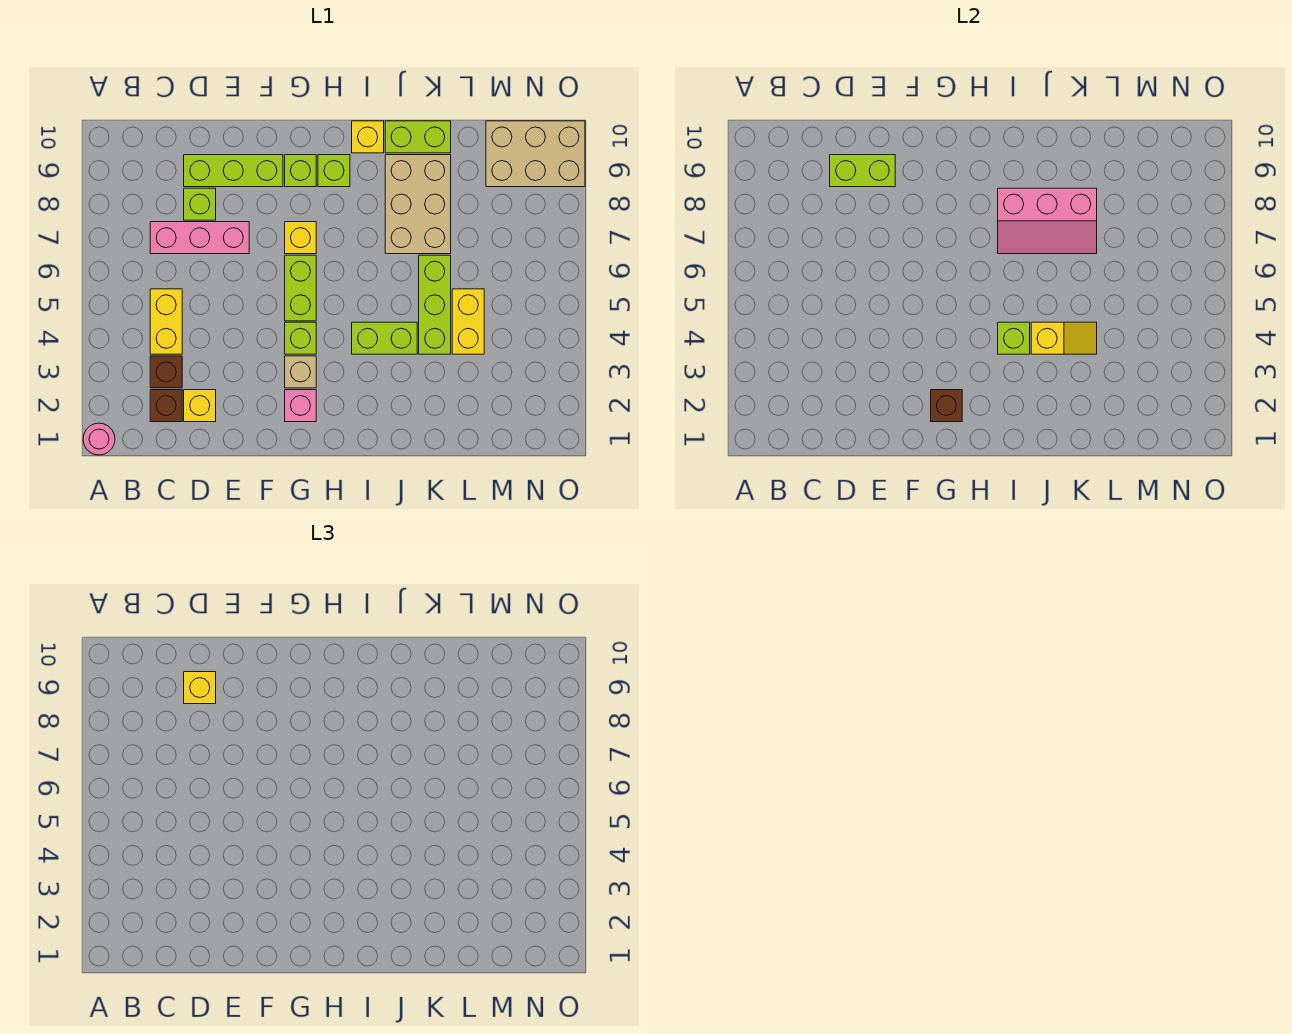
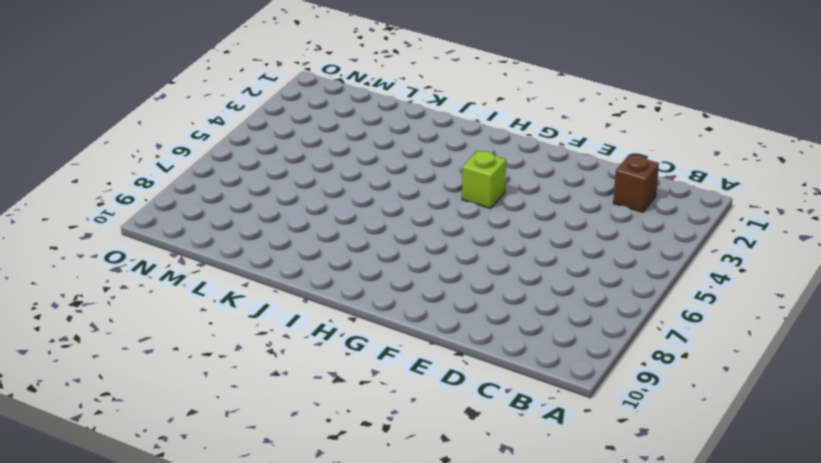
none -> pink 1x1 round brick [83,423,115,455]
none -> brown 1x1 brick [150,356,182,388]
none -> yellow 1x2 brick [150,289,182,354]

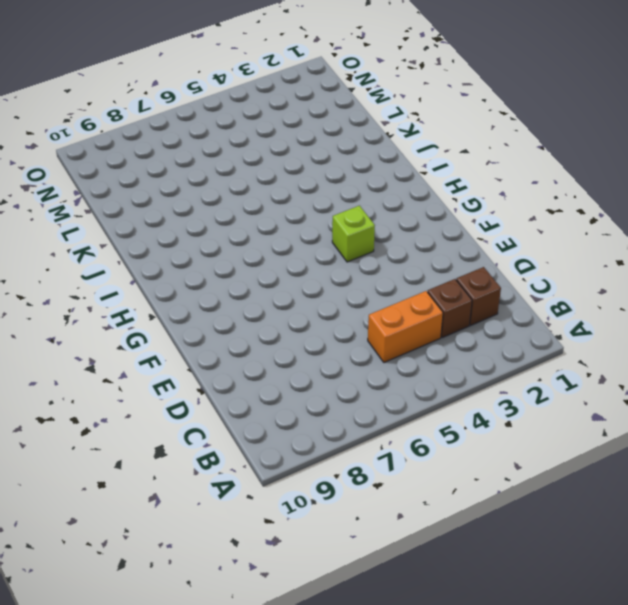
orange 1x2 brick [368,291,443,362] -> yellow 1x2 brick [150,289,182,354]
none -> pink 1x1 round brick [83,423,115,455]
none -> pink 1x3 brick [150,222,249,254]
none -> yellow 1x1 brick [184,390,216,422]

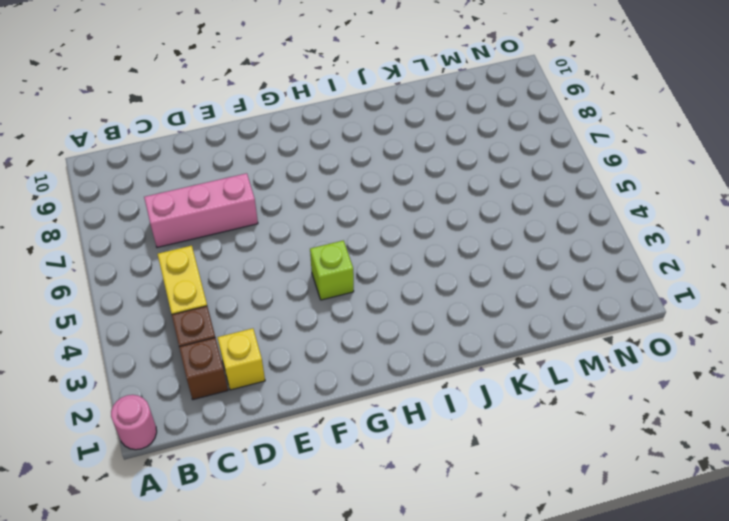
none -> lime 1x1 brick [184,188,216,220]
none -> lime 1x3 brick [184,155,283,187]
none -> pink 1x1 brick [285,390,316,422]

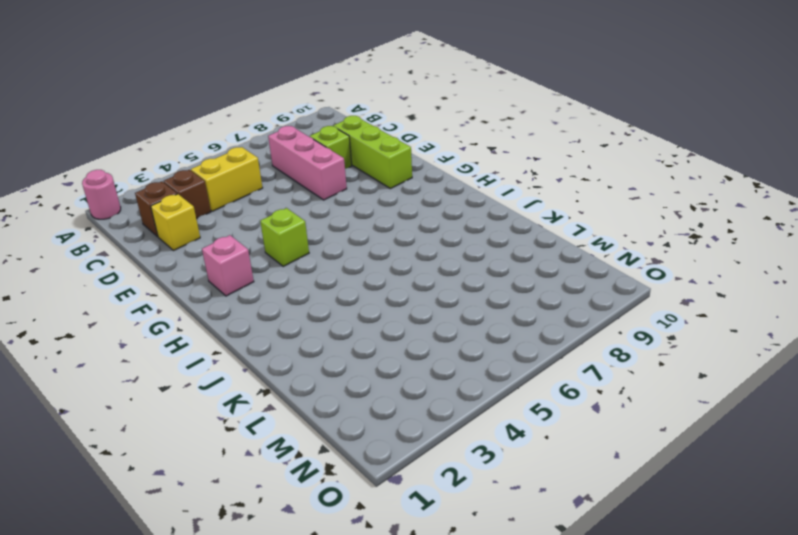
none -> tan 1x1 brick [285,356,316,388]
none -> lime 1x2 brick [285,255,316,321]
none -> yellow 1x1 brick [285,222,316,254]

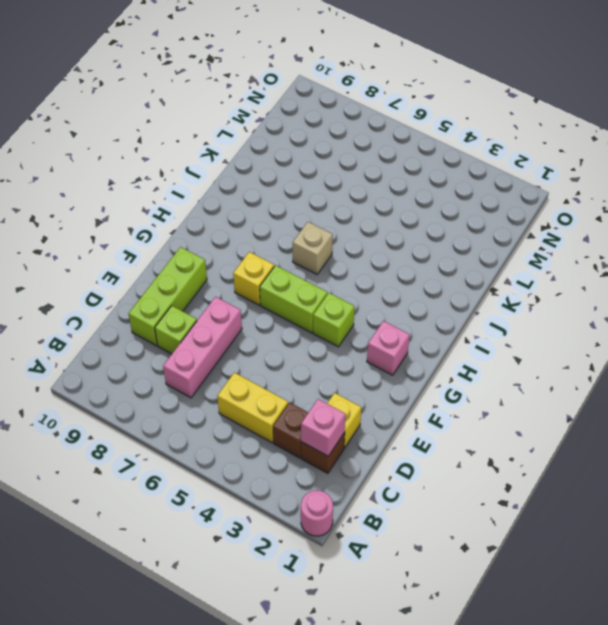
pink 1x1 brick [301,399,346,456] -> none
tan 1x1 brick [293,222,333,274] -> tan 1x1 brick moved to [285,356,316,388]
none -> lime 1x1 brick [285,155,316,187]
none -> lime 1x1 brick [318,155,350,187]
none -> lime 1x2 brick [352,322,417,354]

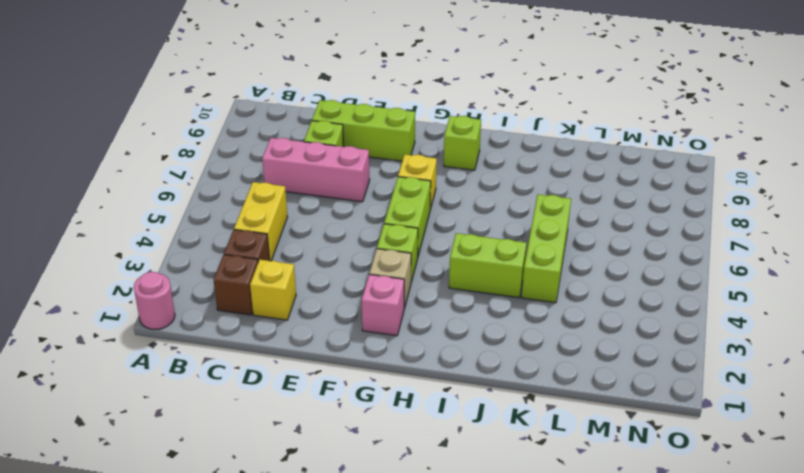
none -> lime 1x1 brick [285,155,316,187]
none -> yellow 1x1 brick [352,121,384,153]
none -> tan 2x3 brick [385,155,451,254]

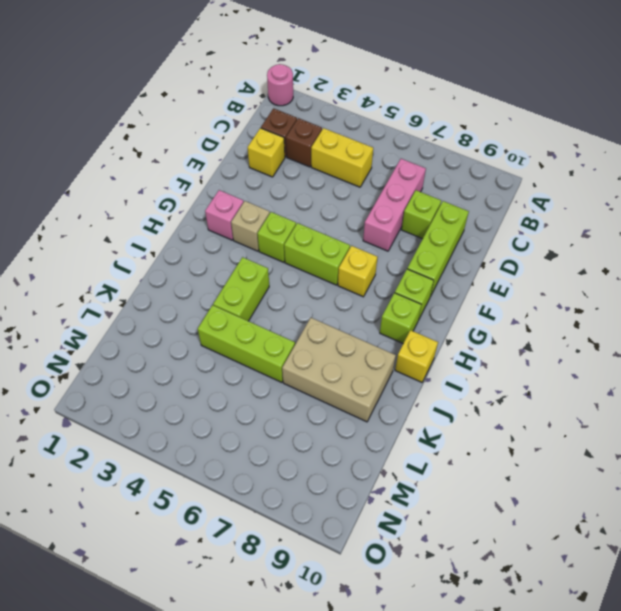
none -> lime 1x2 brick [385,121,451,153]
none -> yellow 1x2 brick [452,289,484,354]
none -> tan 2x3 brick [486,121,585,187]

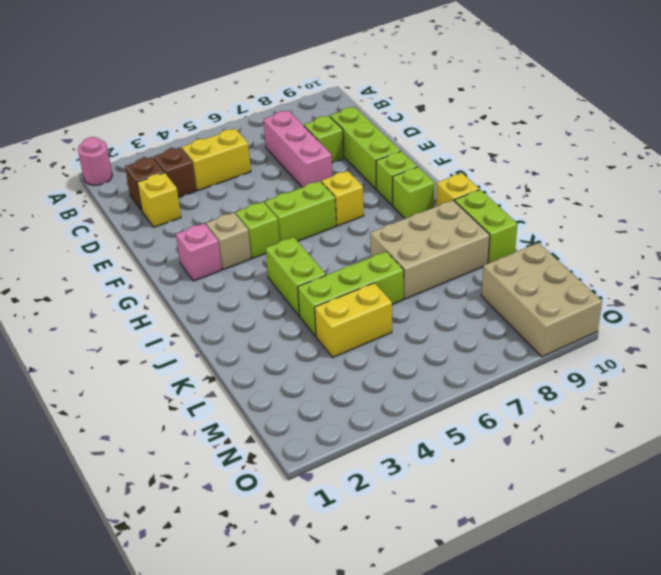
none -> lime 1x2 brick [830,155,895,187]
none -> brown 1x1 brick [931,390,962,422]
none -> lime 1x1 brick [998,322,1030,354]

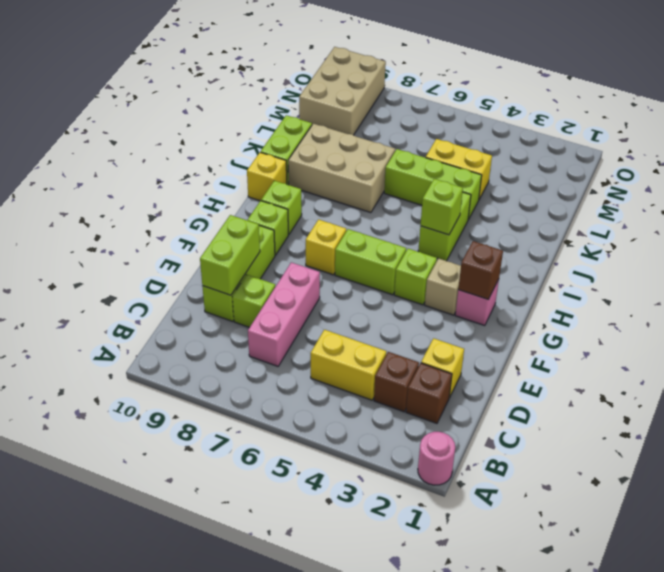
none -> pink 2x3 slope [998,188,1097,254]
none -> yellow 1x2 slope [1031,322,1097,354]
none -> yellow 1x1 brick [184,672,216,704]

